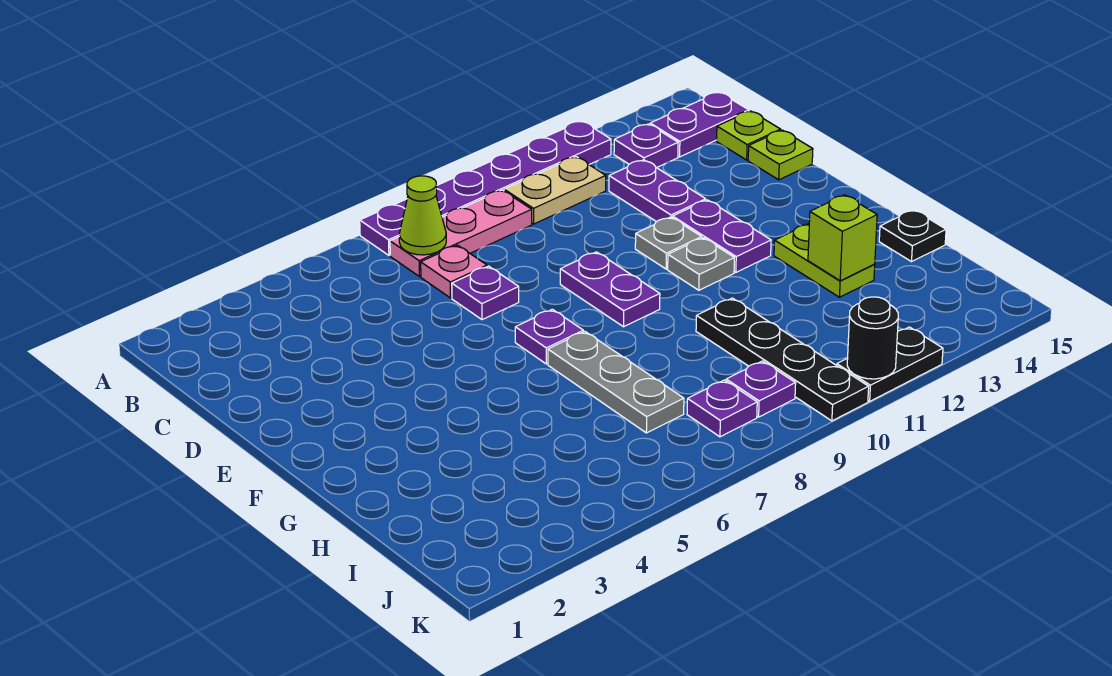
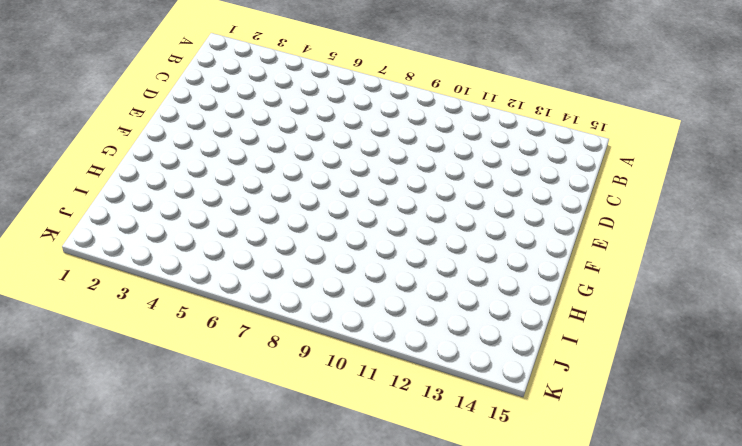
none -> purple 1x6 plate [360,121,611,255]
none -> pink 1x3 plate [390,190,532,277]
none -> tan 1x2 plate [504,157,606,224]

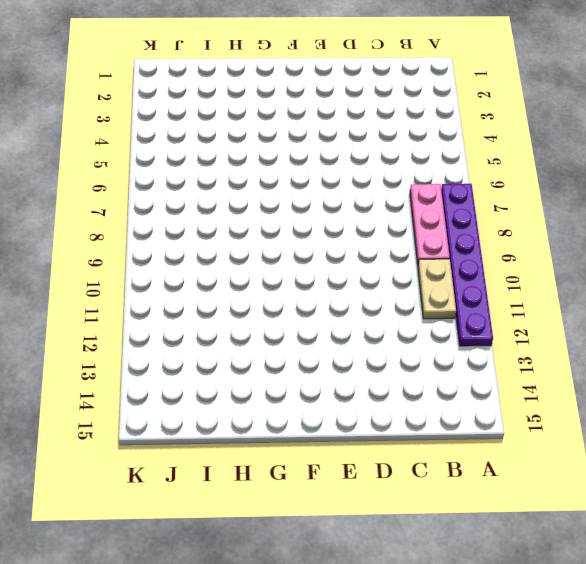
none -> purple 1x1 plate [614,124,678,168]
none -> purple 1x2 plate [650,92,749,157]
none -> pink 1x1 plate [421,245,487,298]

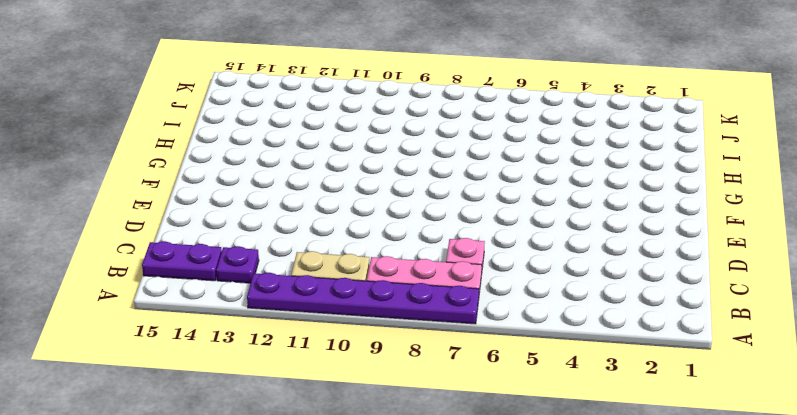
none -> purple 1x2 plate [609,160,706,222]
none -> lime 1x1 plate [717,111,781,160]
none -> purple 1x1 plate [452,266,519,320]

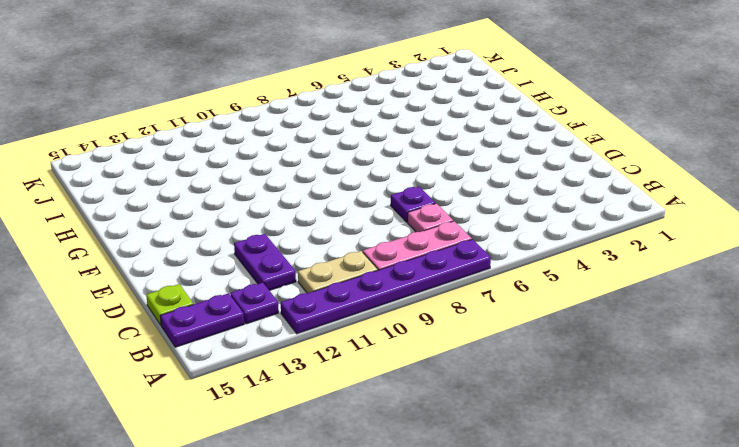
none -> lime 1x1 plate [748,130,813,180]
none -> purple 1x2 plate [560,252,660,327]
none -> grey 1x1 plate [635,217,702,269]

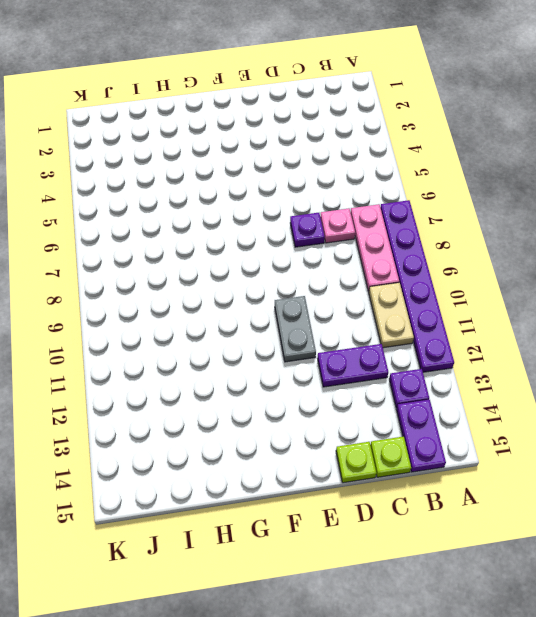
grey 1x2 plate [275,296,316,362] -> grey 1x1 plate [635,217,702,269]
none -> purple 1x2 plate [560,252,660,327]
none -> purple 1x2 plate [673,200,771,272]
none -> purple 1x1 plate [515,309,583,364]

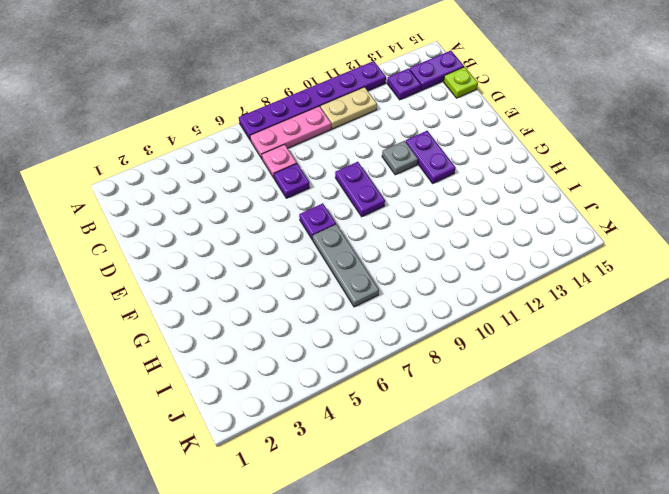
none -> purple 1x2 plate [609,160,706,222]
none -> lime 1x1 plate [748,130,813,180]
none -> grey 1x1 plate [668,238,734,290]

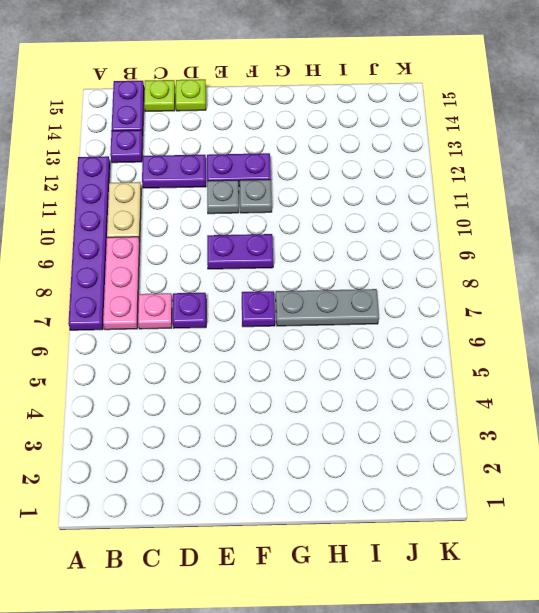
none -> lime 1x2 plate [774,224,875,297]
none -> black 1x4 plate [696,298,869,421]
none -> black 1x1 plate [879,210,946,262]

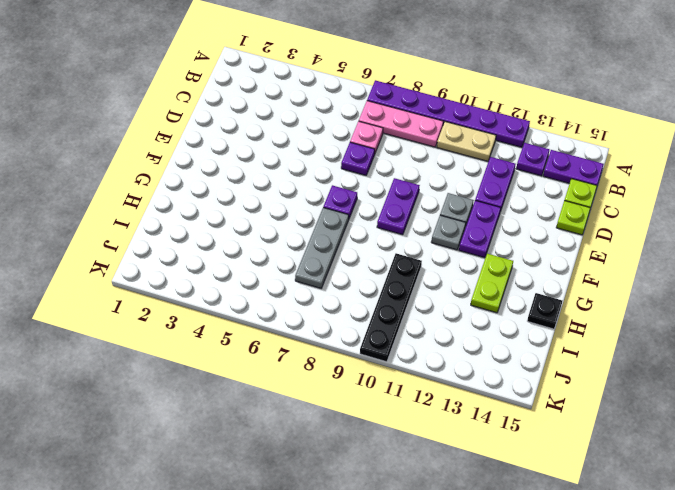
none -> purple 1x1 plate [687,380,757,437]
none -> purple 1x1 plate [726,361,796,417]
none -> black 1x2 plate [837,327,943,401]

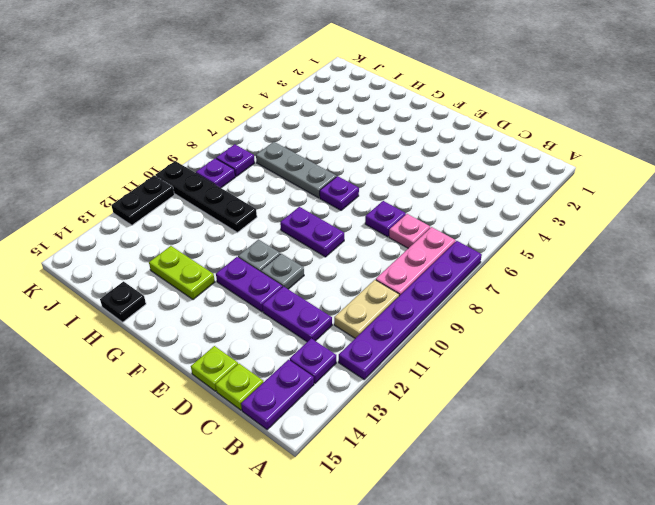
none -> lime 1x1 cone [399,176,446,255]
none -> lime 1x1 brick [808,195,877,281]
none -> black 1x1 round brick [847,297,898,379]

